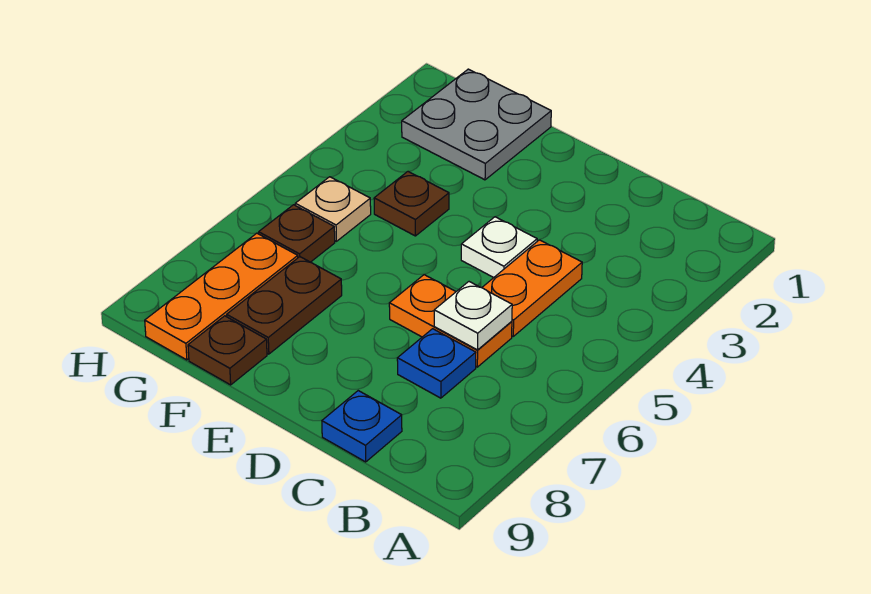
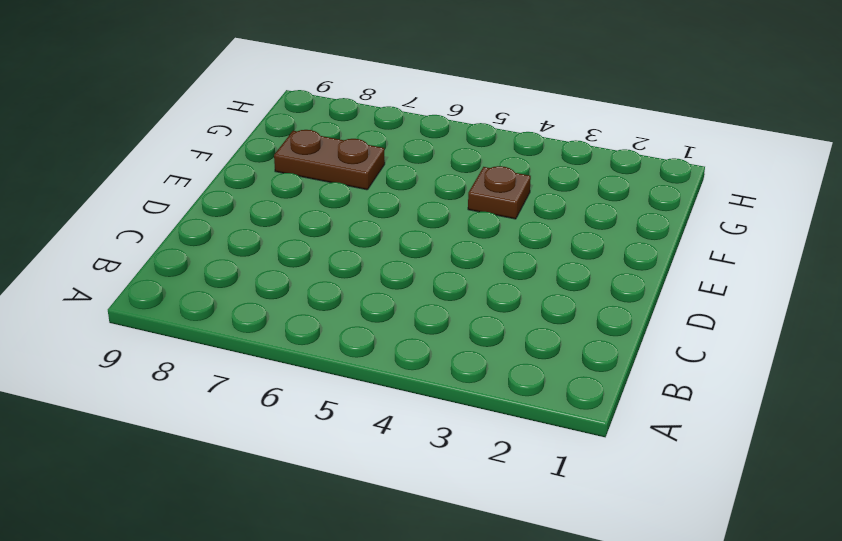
none -> orange 1x2 plate [482,240,582,336]
none -> orange 1x2 plate [389,275,512,367]
none -> blue 1x1 plate [397,329,476,398]

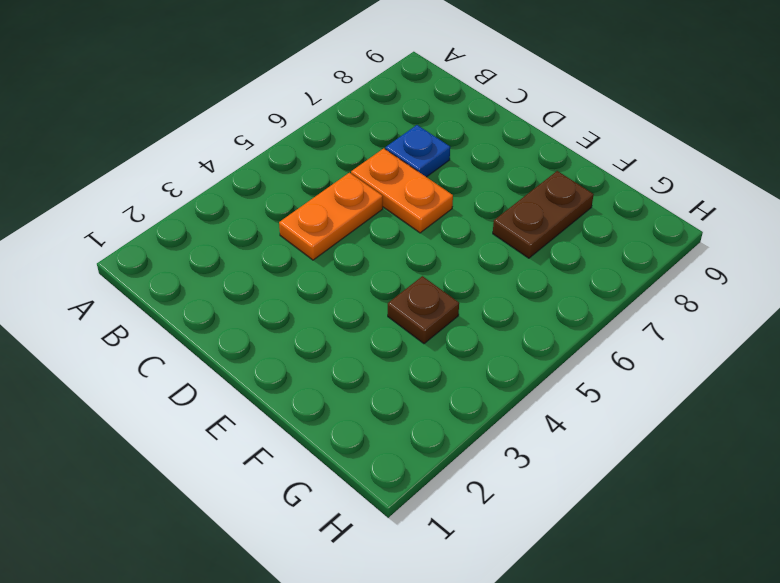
none -> blue 1x1 plate [322,391,402,462]
none -> white 1x1 plate [461,217,537,278]
none -> grey 2x2 plate [402,69,551,180]

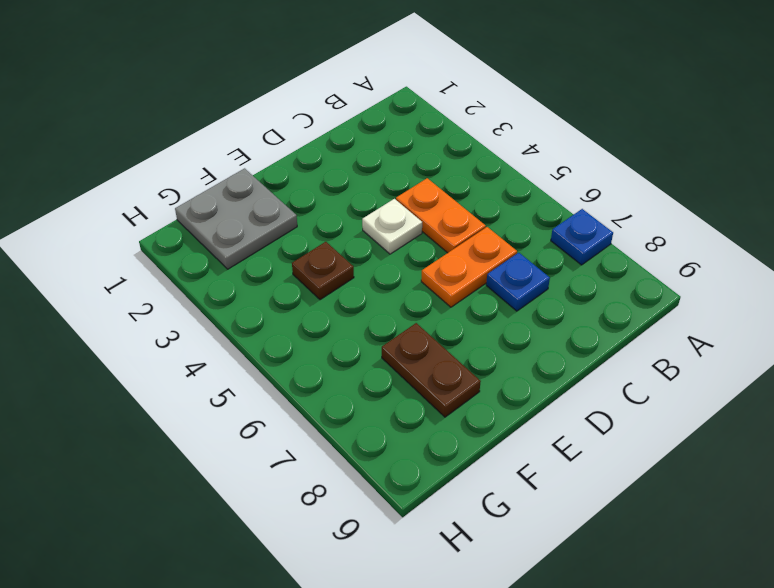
blue 1x1 plate [551,209,613,265] -> blue 1x1 plate moved to [322,391,402,462]
none -> brown 1x1 plate [188,316,267,385]
none -> tan 1x1 plate [295,177,371,241]
none -> brown 1x1 plate [259,205,335,262]

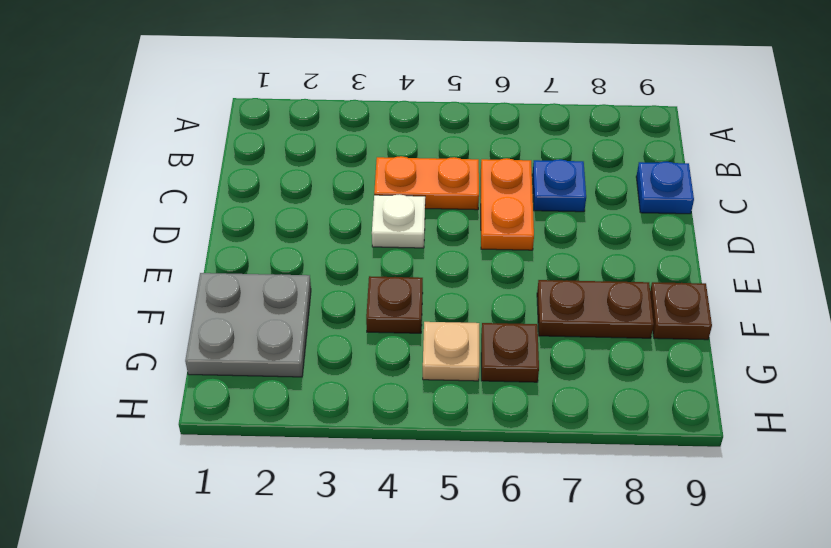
none -> orange 1x3 plate [145,233,298,360]
none -> white 1x1 plate [434,282,512,350]

